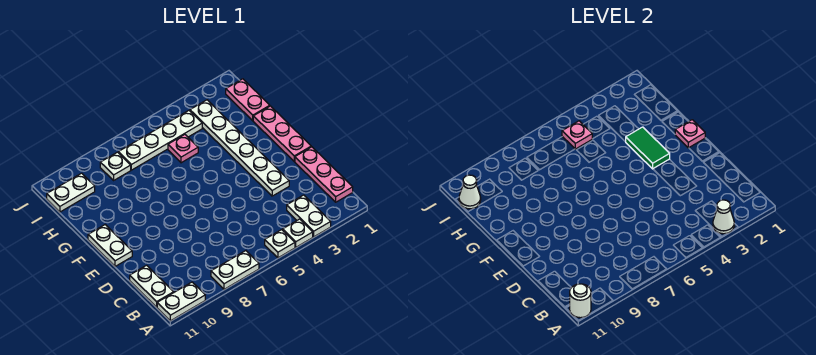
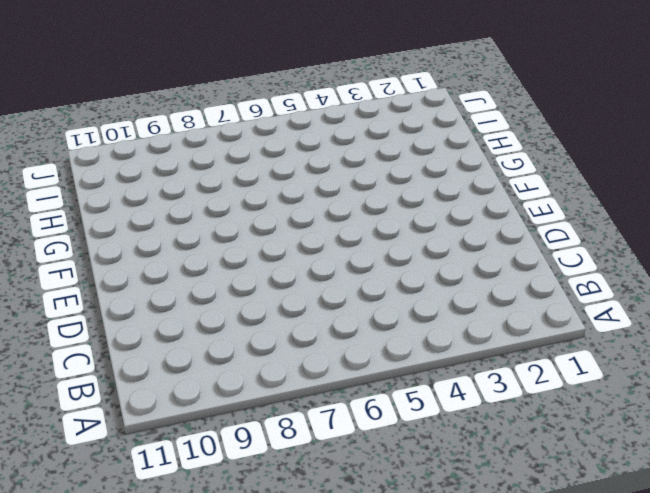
none -> white 1x2 plate [287,195,331,237]
none -> white 1x1 plate [283,219,313,247]
none -> white 1x1 plate [265,230,295,258]

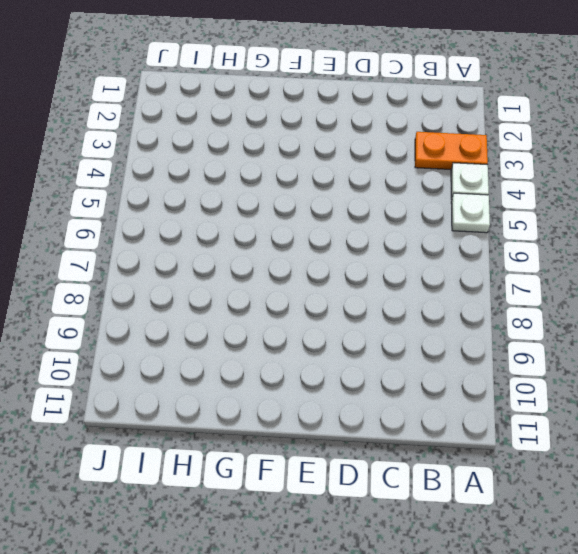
orange 1x2 plate [415,132,488,170] -> white 1x2 plate [287,195,331,237]
none -> white 1x2 plate [211,251,259,289]
none -> white 1x2 plate [157,282,205,321]
none -> pink 1x3 plate [295,147,353,202]

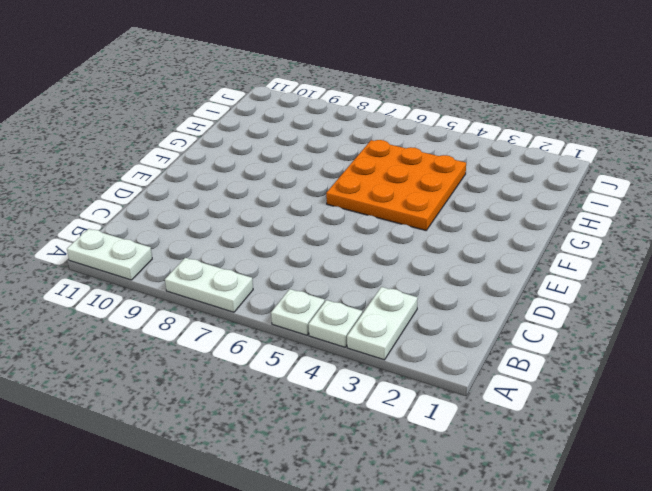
orange 3x3 plate [326,140,466,230] -> pink 1x1 plate [168,135,198,163]
none -> pink 1x3 plate [295,147,353,202]
none -> white 1x2 plate [130,265,174,307]
none -> white 1x6 plate [190,100,289,196]

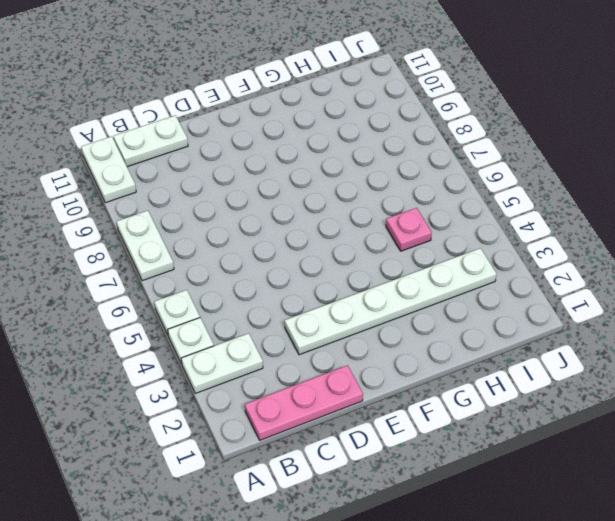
none -> pink 1x3 plate [253,106,311,161]
none -> white 1x2 plate [88,225,132,266]
none -> pink 1x2 plate [226,79,270,121]

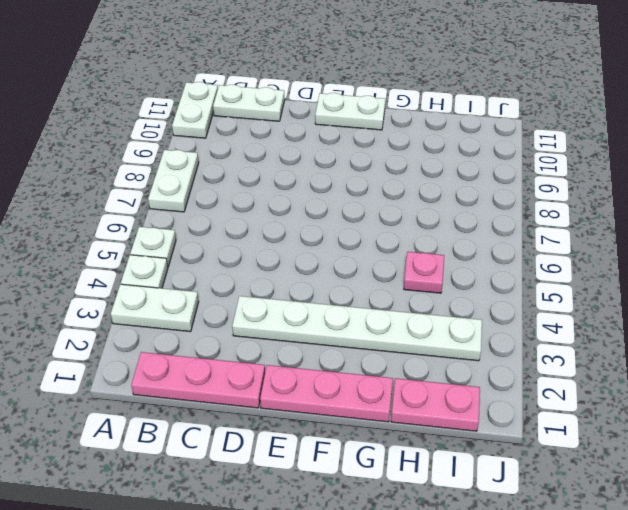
none -> white 1x4 plate [118,111,202,170]
none -> white 1x1 plate [100,152,131,180]
none -> white 1x2 plate [47,173,95,212]

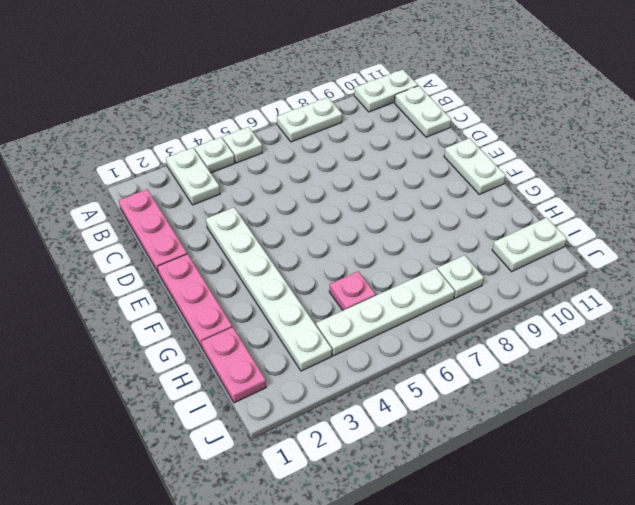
none -> white 1x1 cone [713,200,734,234]
none -> white 1x1 round brick [570,284,591,318]
none -> pink 1x1 plate [675,120,705,148]

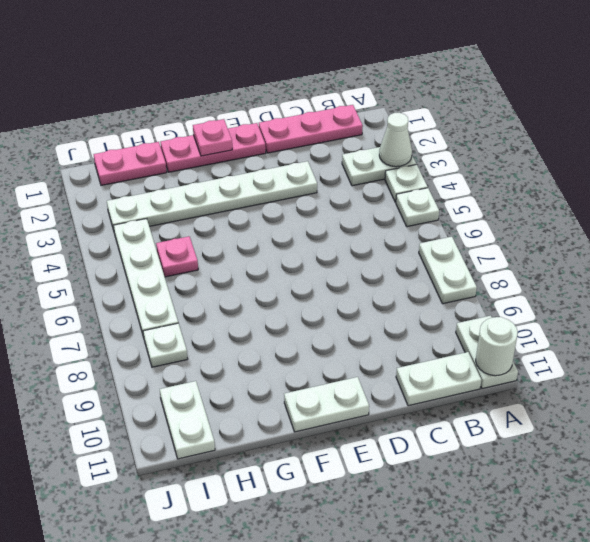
none -> green 1x2 tile [626,127,670,169]
none -> pink 1x1 plate [562,121,592,149]
none -> white 1x1 cone [459,175,481,209]

